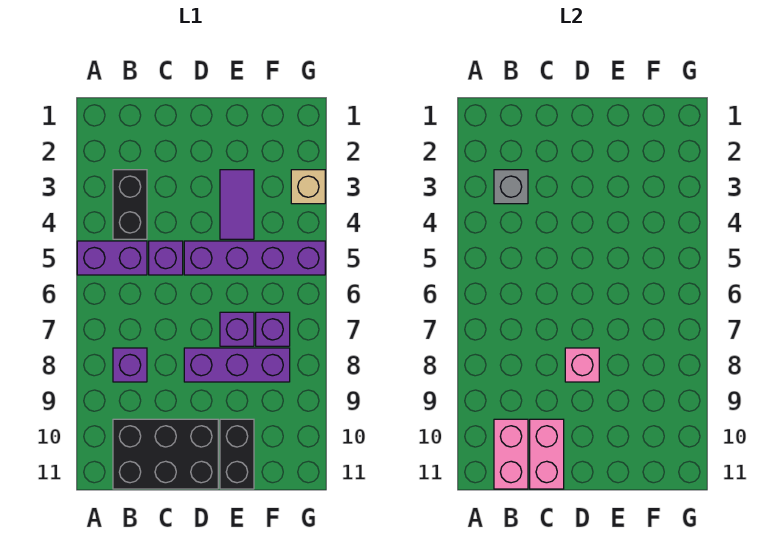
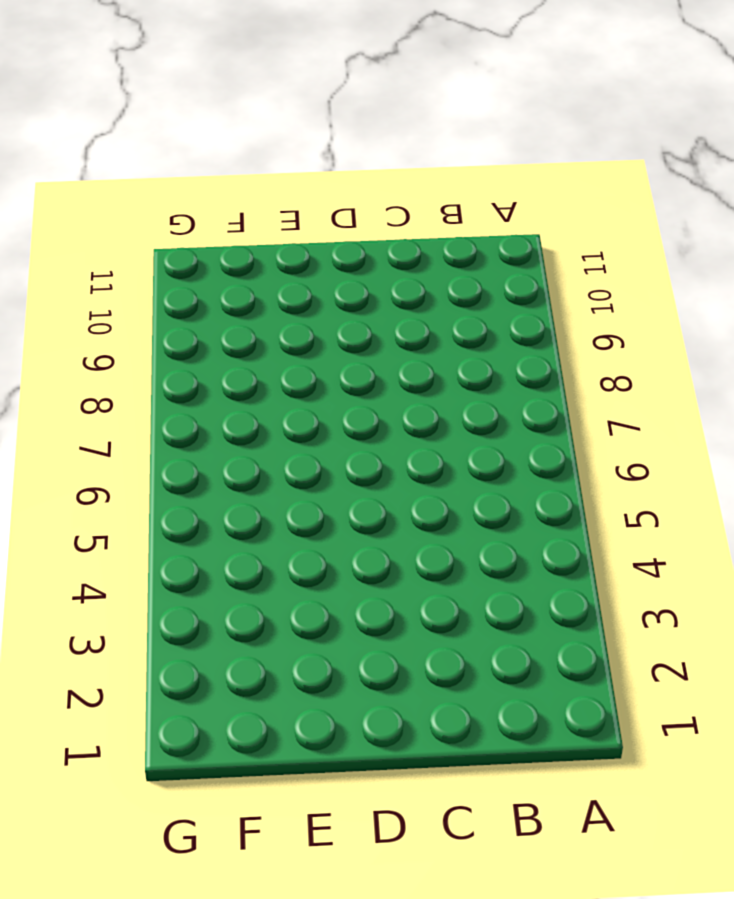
none -> purple 1x2 brick [77,241,147,275]
none -> black 1x2 brick [113,170,147,239]
none -> purple 1x1 brick [113,348,147,382]

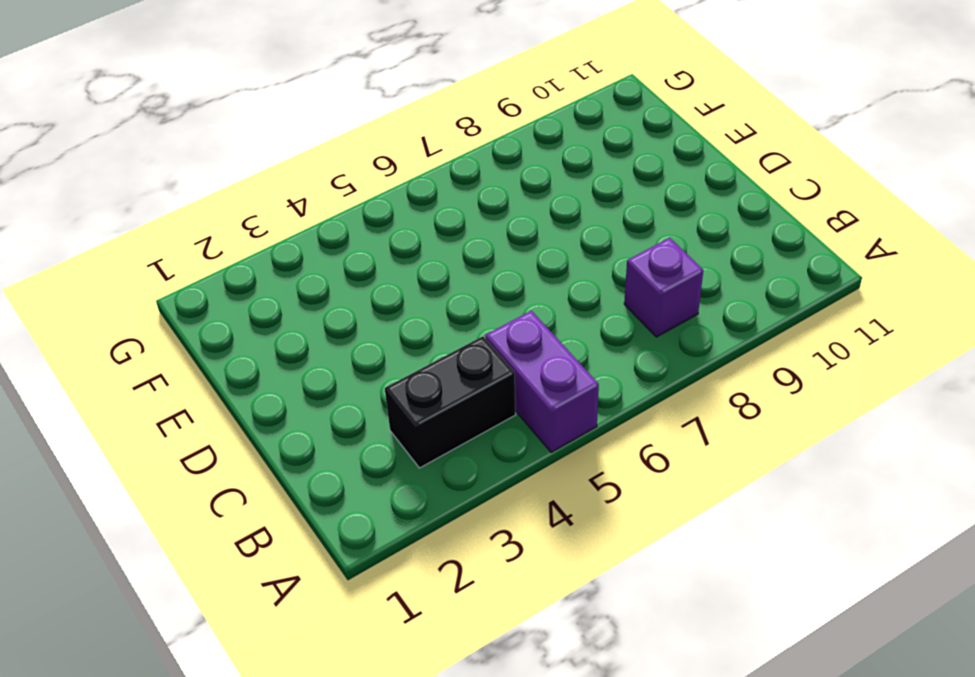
none -> black 2x3 brick [113,419,218,489]
none -> purple 1x1 brick [149,241,183,275]
none -> purple 1x4 brick [184,241,325,275]

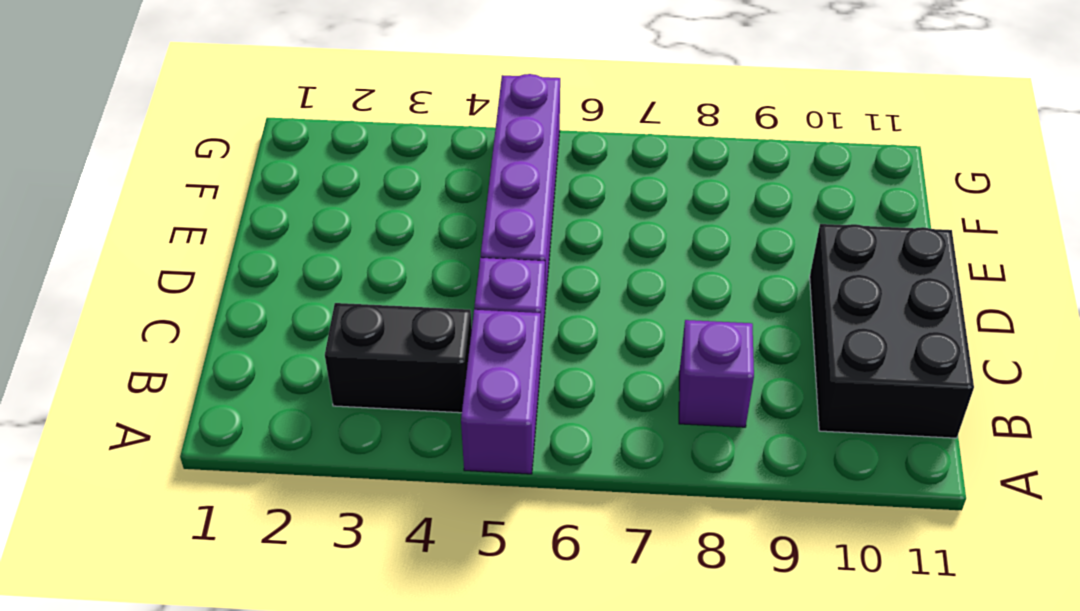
none -> purple 1x3 brick [184,348,290,382]
none -> purple 1x2 tile [220,170,254,239]
none -> purple 1x1 brick [220,312,254,346]

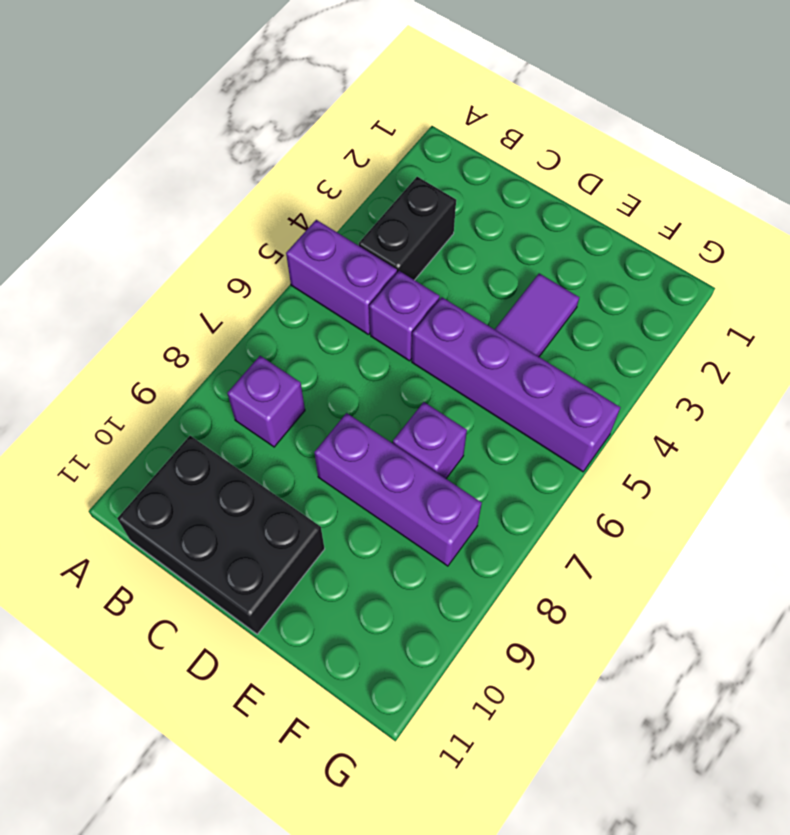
none -> black 1x2 brick [220,419,254,489]
none -> purple 1x1 brick [256,312,290,346]
none -> tan 1x1 brick [291,170,325,204]

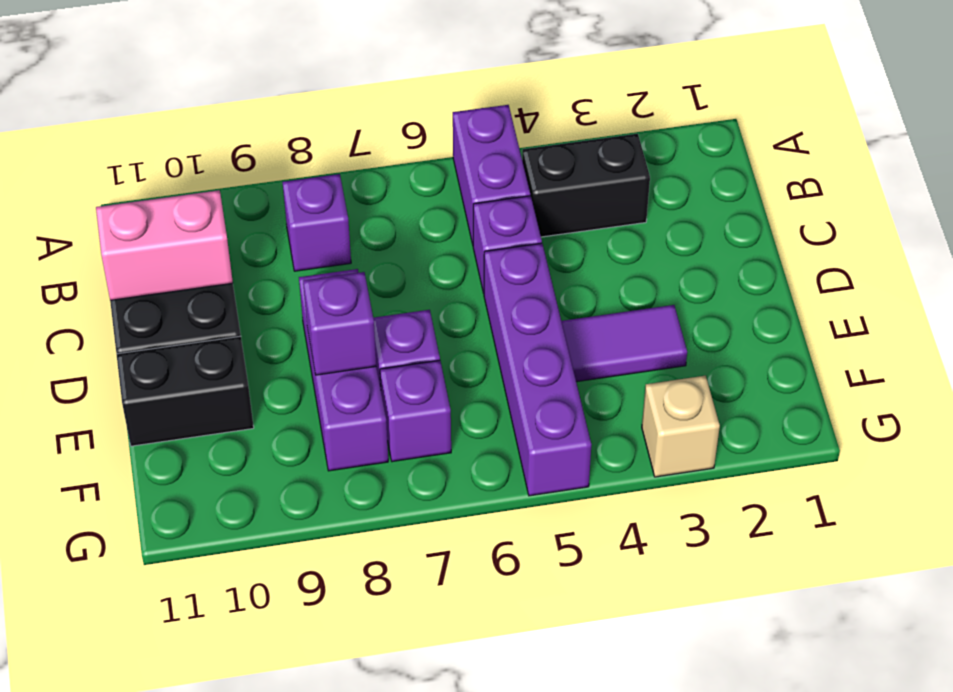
purple 1x1 brick [303,272,376,375] -> none
none -> grey 1x1 brick [494,170,528,204]
none -> pink 1x2 brick [494,419,528,489]
none -> pink 1x1 brick [565,348,599,382]

